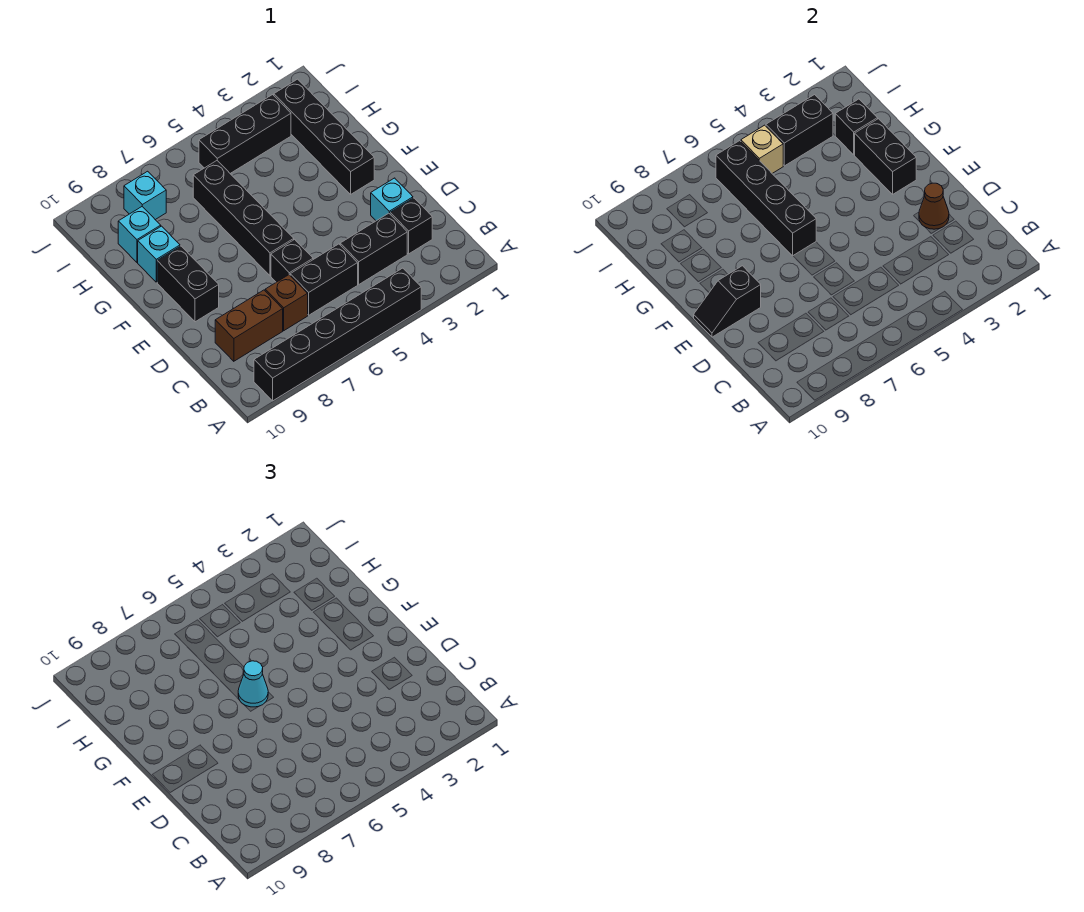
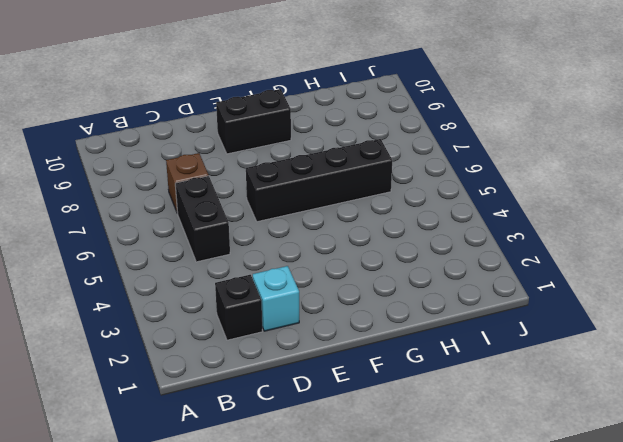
none -> black 1x6 brick [254,268,421,401]
none -> black 1x2 brick [340,213,407,284]
none -> brown 1x2 brick [215,290,283,361]

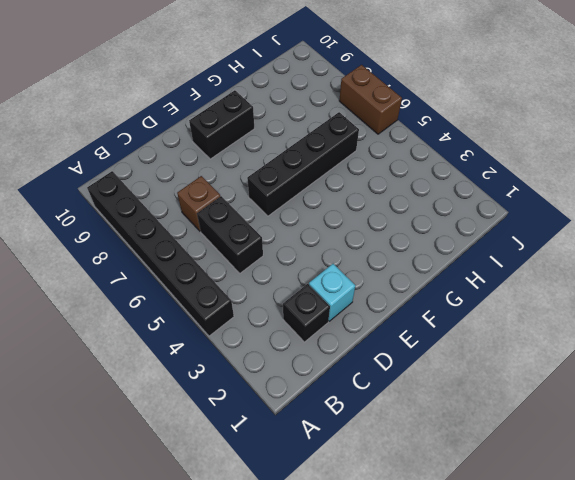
brown 1x2 brick [339,65,402,134] -> brown 1x2 brick moved to [215,290,283,361]
none -> black 1x2 brick [340,213,407,284]
none -> black 1x1 brick [271,239,313,282]
none -> black 1x4 brick [274,79,374,194]

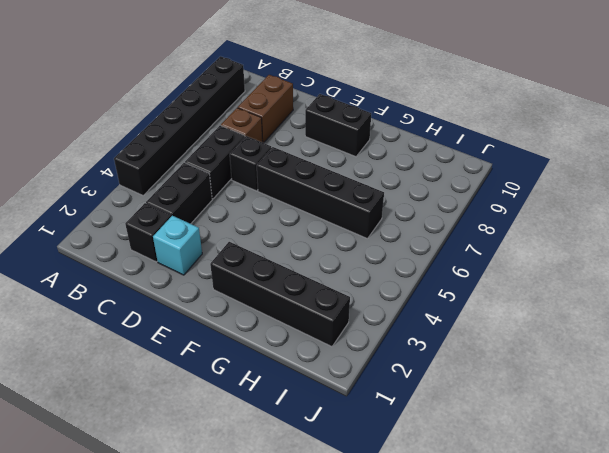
none -> cyan 1x1 brick [138,226,180,282]
none -> cyan 1x1 brick [118,207,161,262]
none -> black 1x3 brick [199,95,291,173]

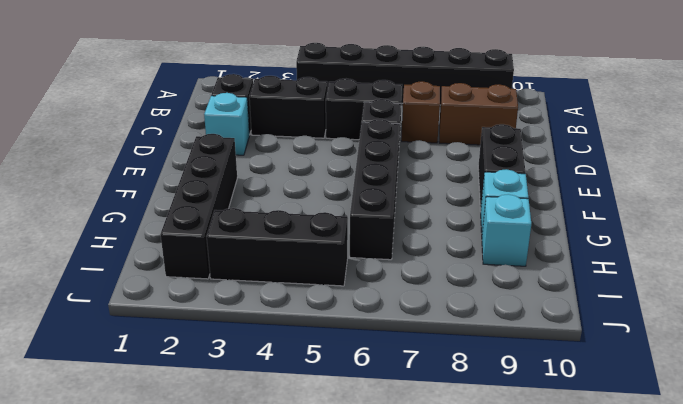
none -> cyan 1x1 brick [124,171,166,220]
none -> brown 1x1 cone [919,183,949,229]
none -> black 1x2 slope [694,266,761,337]

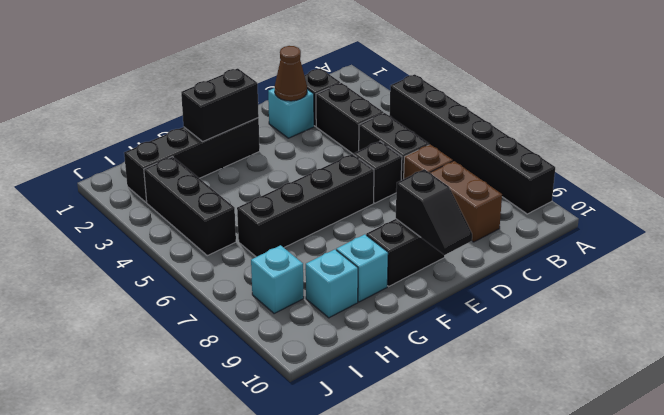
none -> black 1x4 brick [716,141,816,256]
none -> black 1x1 brick [835,99,878,155]
none -> black 1x2 brick [766,95,833,166]

